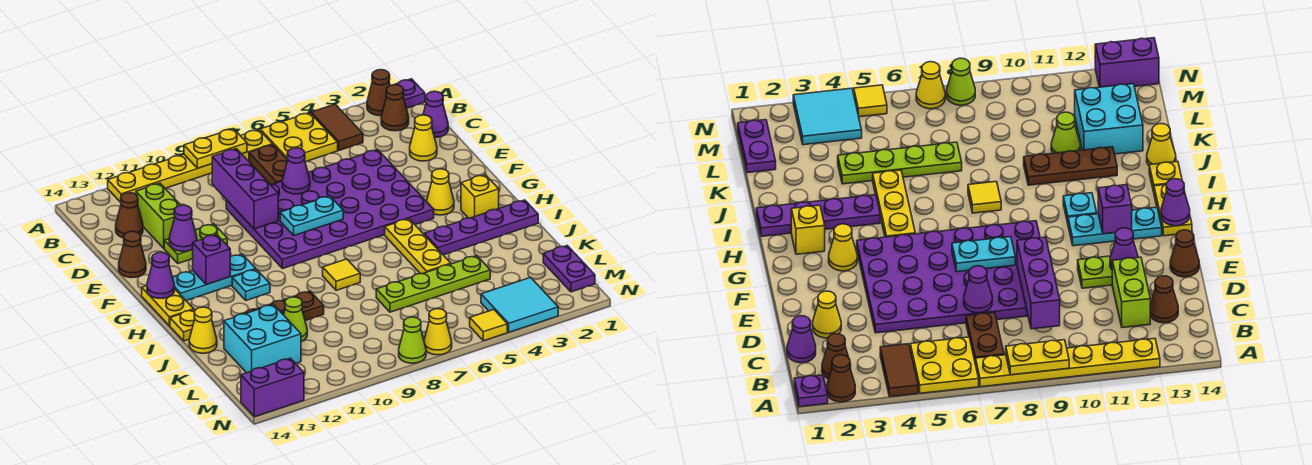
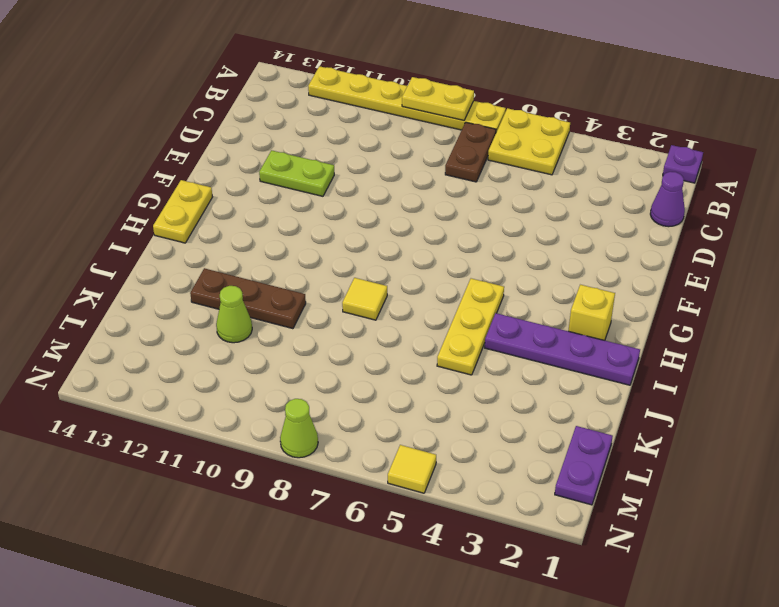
none -> brown 1x1 cone [367,70,390,116]
none -> brown 1x2 tile [311,104,363,150]
none -> brown 1x1 cone [381,85,409,131]
none -> lime 1x2 brick [136,183,181,248]

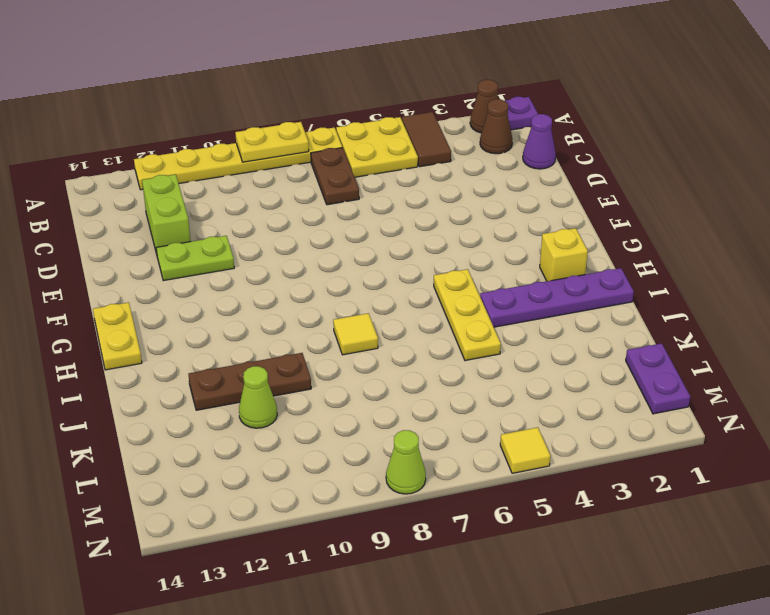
none -> brown 1x1 cone [116,193,143,238]
none -> yellow 1x1 cone [410,115,437,161]
none -> purple 4x6 plate [226,150,434,269]
none -> brown 1x1 cone [119,231,146,278]

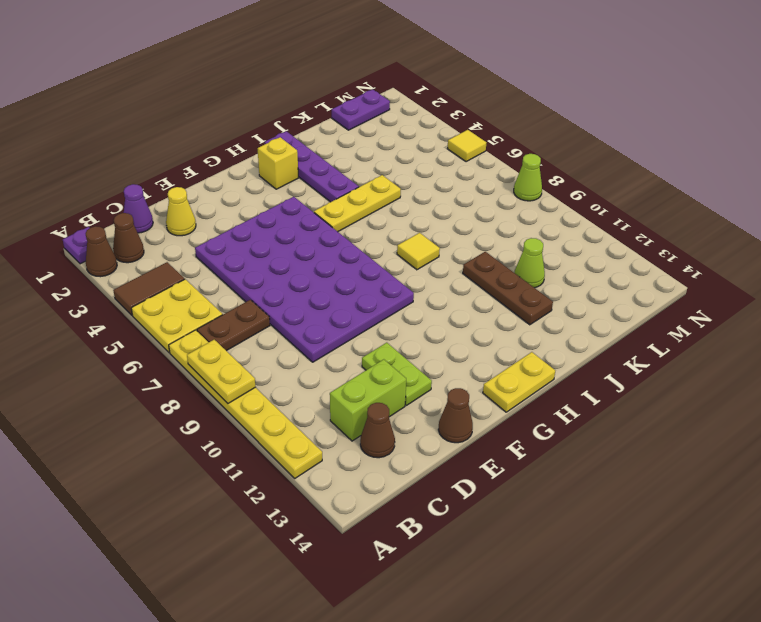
none -> yellow 1x1 cone [427,169,454,215]
none -> cyan 1x3 plate [172,254,255,300]
none -> cyan 1x1 plate [232,269,270,300]
none -> yellow 1x1 plate [170,310,195,341]

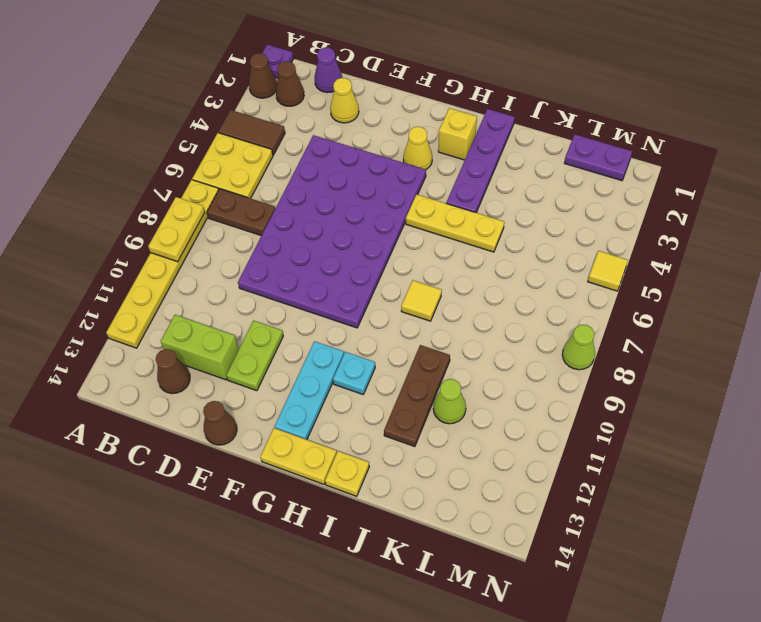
none -> yellow 1x1 cone [189,307,217,353]
none -> lime 1x4 plate [376,256,490,312]
none -> cyan 2x2 brick [224,304,301,373]
none -> cyan 2x2 tile [481,277,558,332]

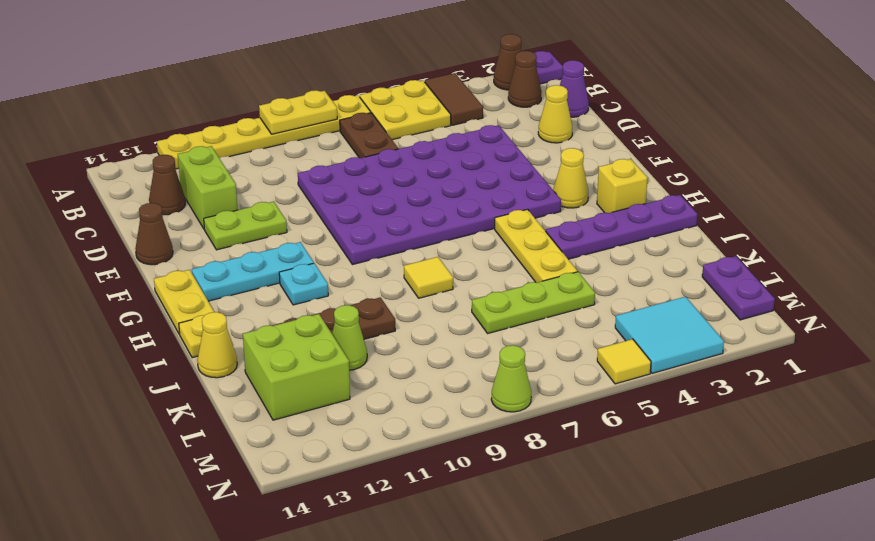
lime 1x3 plate [472,272,595,333] -> lime 1x4 plate [376,256,490,312]
lime 2x2 brick [243,314,350,420] -> cyan 2x2 brick [224,304,301,373]
none -> yellow 1x1 cone [424,309,452,355]
none -> purple 1x2 brick [241,358,304,417]
none -> purple 1x3 brick [212,149,278,229]
none -> purple 1x1 cone [282,148,310,194]

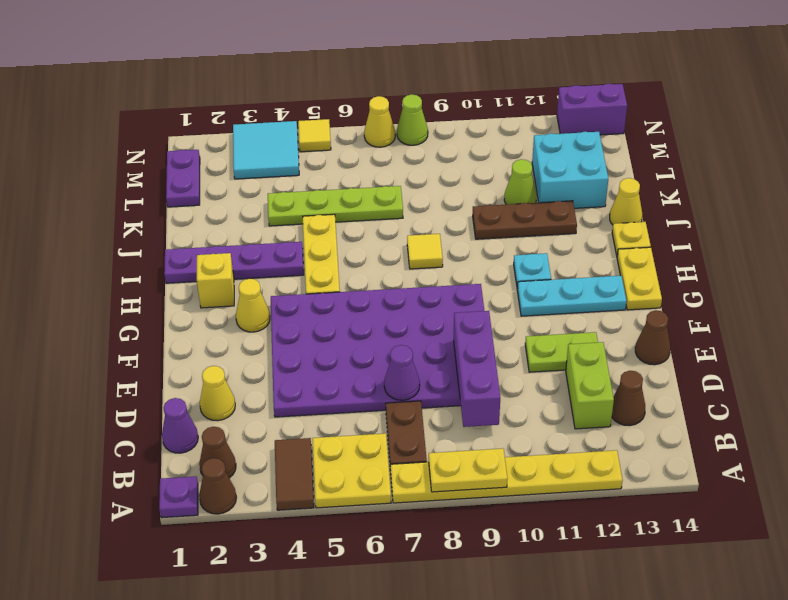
none -> purple 1x1 cone [169,205,197,251]
none -> cyan 1x2 plate [280,196,343,235]
none -> purple 1x1 brick [193,235,230,285]
none -> purple 1x1 cone [147,252,174,298]

